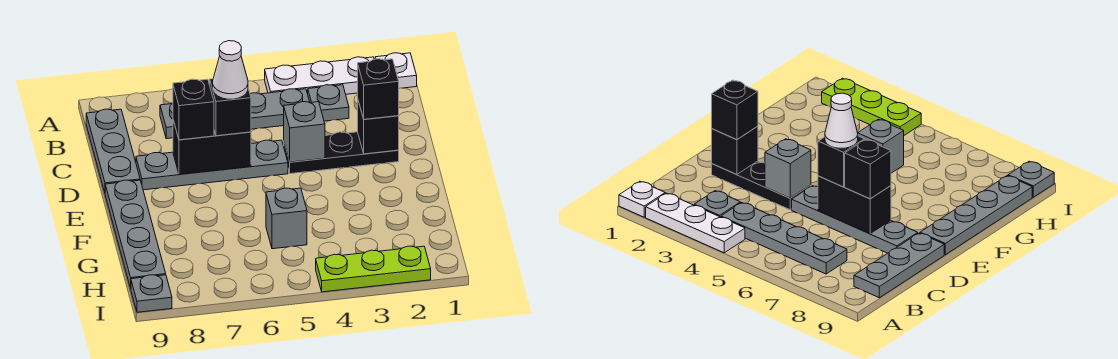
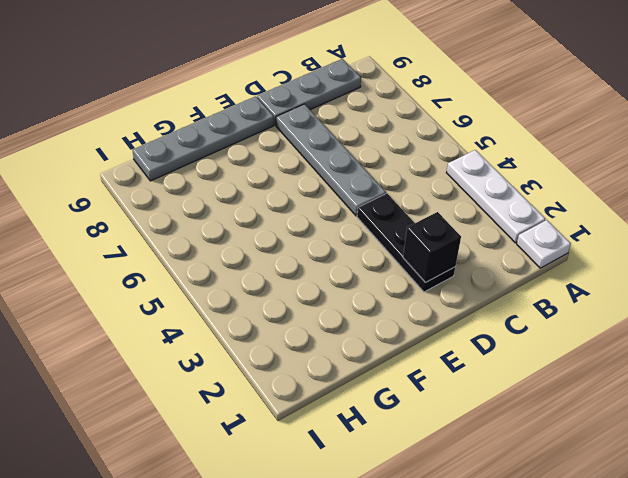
none -> grey 1x1 plate [308,85,349,121]
none -> grey 1x4 plate [160,89,309,139]
none -> grey 1x1 brick [266,188,307,249]

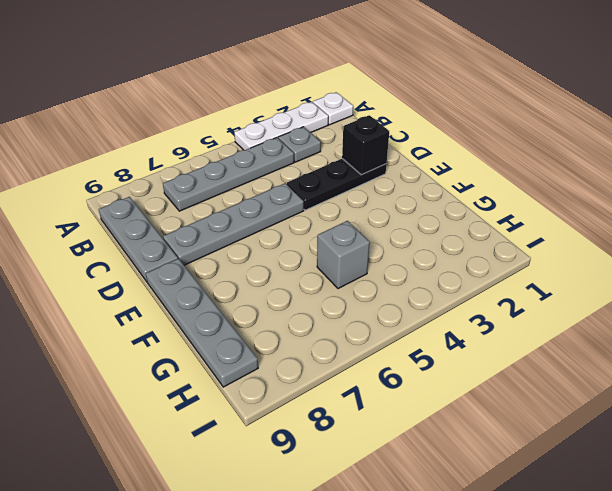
none -> lime 1x3 plate [316,246,431,292]
none -> grey 1x1 plate [131,275,172,312]
none -> grey 1x1 brick [284,102,325,162]

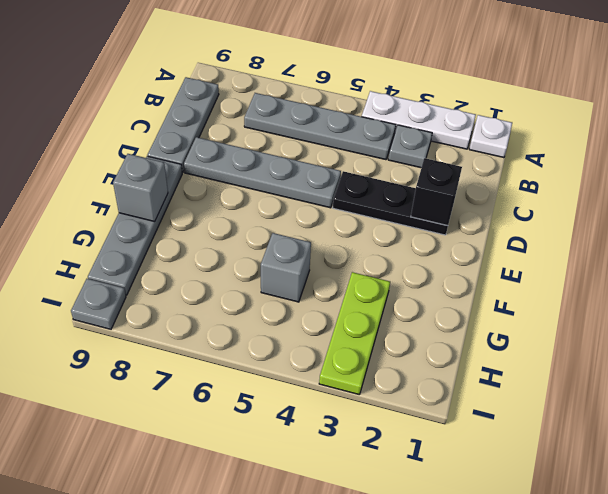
grey 1x1 brick [113,154,168,222] -> grey 1x1 brick moved to [284,102,325,162]
lime 1x3 plate [319,272,390,395] -> lime 1x3 plate turned to [316,246,431,292]
none -> black 1x2 brick [173,120,251,174]
none -> black 1x1 brick [358,59,399,119]
none -> black 1x1 brick [210,79,251,136]

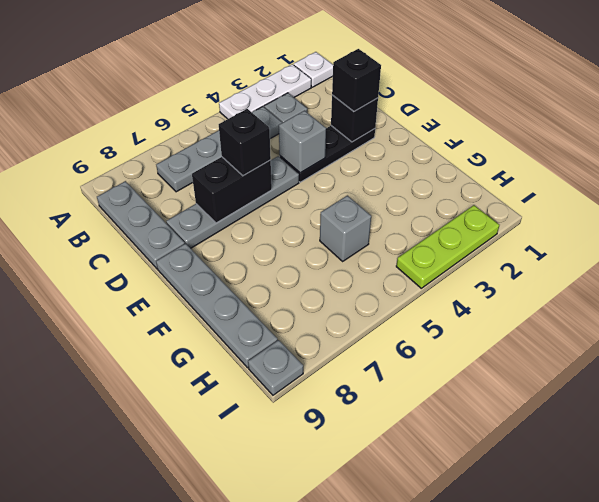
none -> black 1x1 brick [173,79,214,140]
none -> white 1x1 cone [213,41,248,99]

